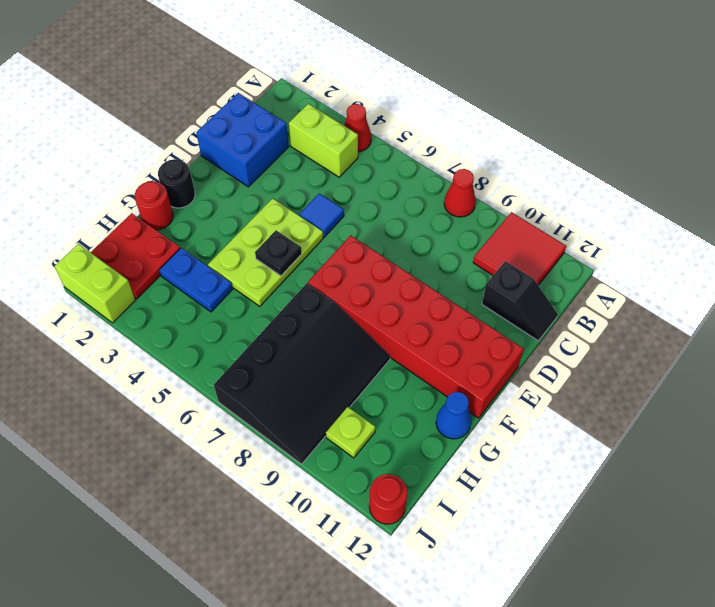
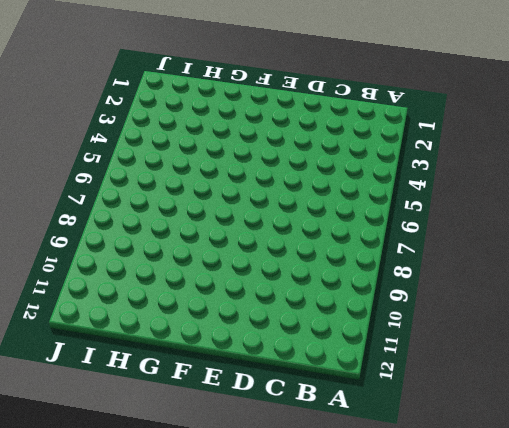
none -> red 1x1 cone [344,104,371,152]
none -> red 1x1 cone [444,169,476,217]
none -> red 2x2 tile [473,212,566,285]

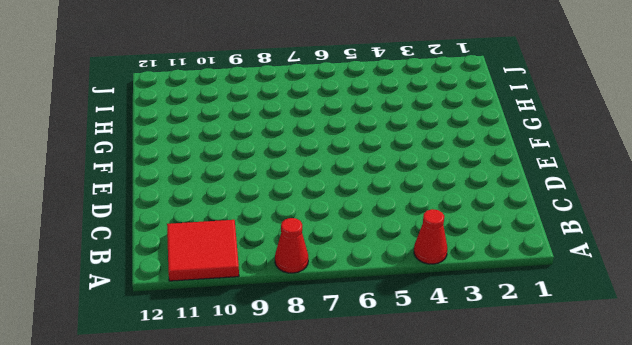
none -> lime 1x2 brick [289,104,358,177]
none -> blue 2x2 brick [196,93,289,187]
none -> black 1x2 slope [482,261,558,341]

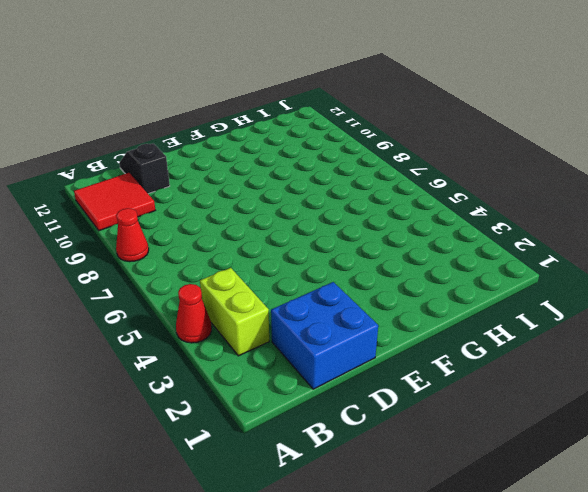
none -> blue 1x1 tile [299,194,344,237]
none -> lime 2x3 plate [208,198,323,306]
none -> red 2x6 brick [308,235,523,418]

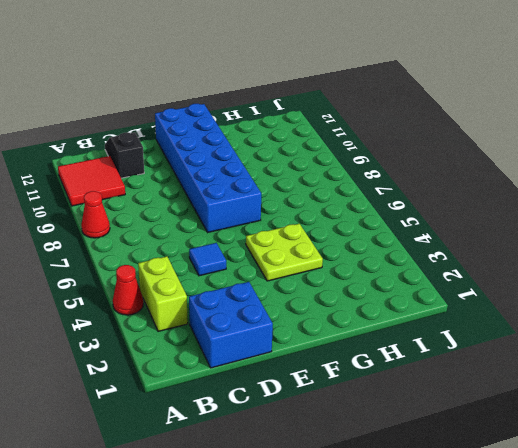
blue 2x6 brick [155,104,261,232] -> red 2x6 brick [308,235,523,418]
lime 2x2 plate [246,224,323,281] -> lime 2x3 plate [208,198,323,306]
none -> black 1x1 round brick [158,159,195,208]
none -> red 1x1 round brick [135,181,173,230]
none -> black 3x4 slope [214,283,390,464]

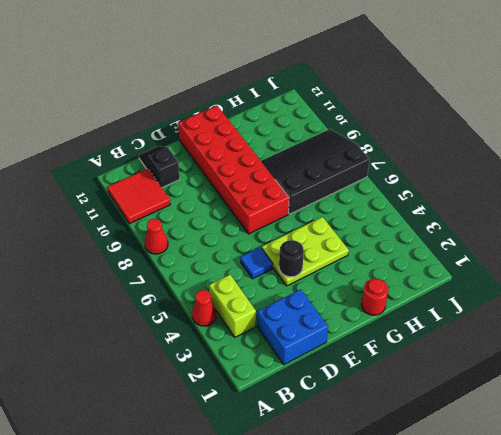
black 1x1 round brick [279,240,304,277] -> black 1x1 round brick moved to [158,159,195,208]
none -> blue 1x1 cone [436,392,471,439]
none -> red 2x2 plate [91,213,180,299]
none -> blue 1x2 plate [159,248,233,312]

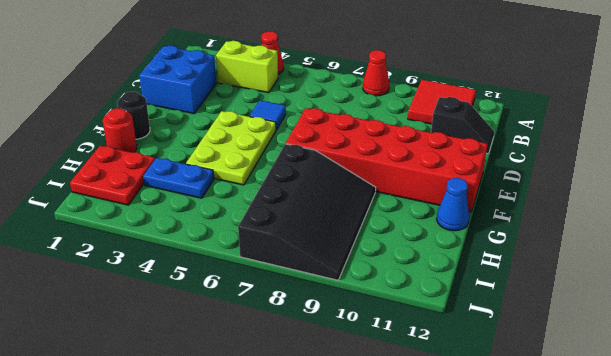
none -> lime 1x1 plate [326,407,375,458]
none -> lime 1x2 brick [55,244,135,323]
none -> red 1x1 round brick [369,474,407,524]

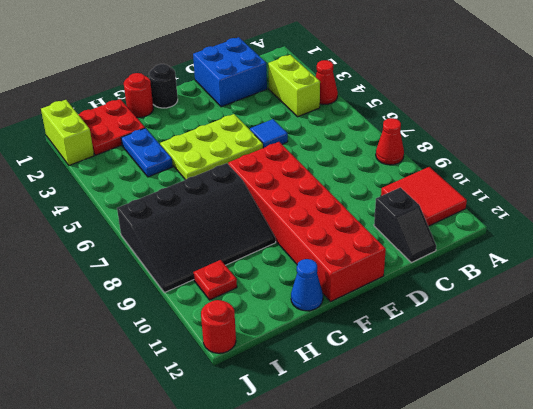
red 1x1 plate [193,260,237,300] -> lime 1x1 plate [326,407,375,458]
none -> black 1x1 plate [255,230,302,276]

